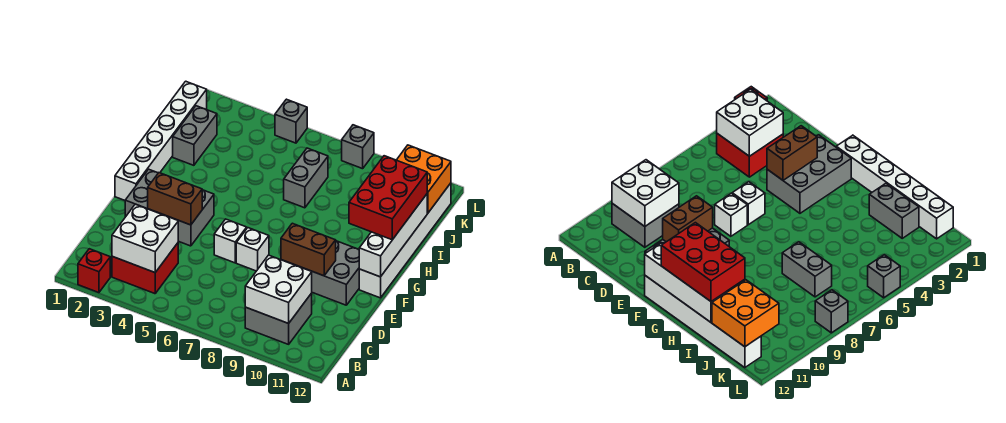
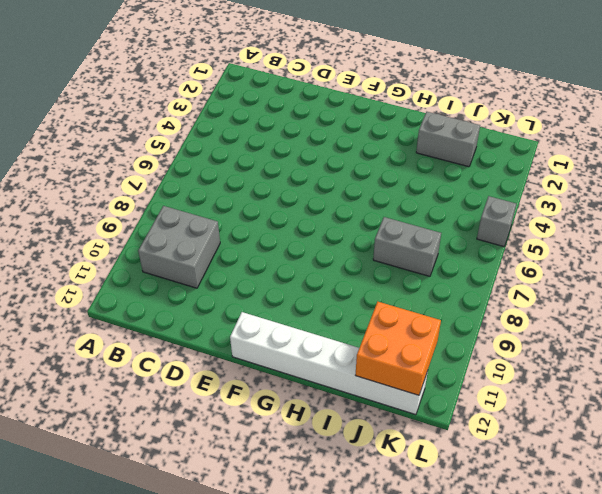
none -> red 1x1 brick [78,249,110,293]
none -> red 2x2 brick [112,243,178,294]
none -> grey 2x3 brick [125,169,214,246]

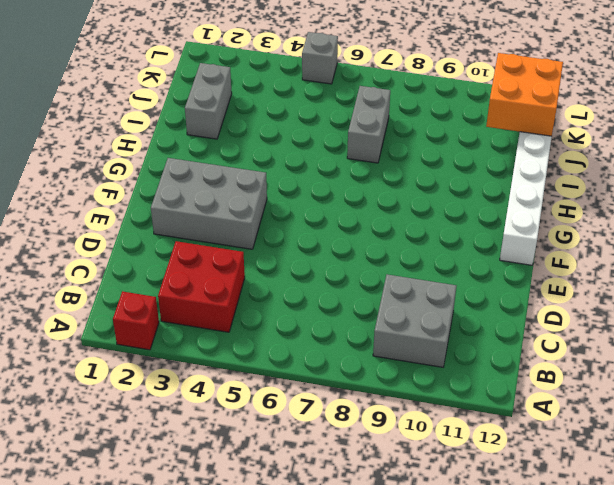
none -> white 1x1 brick [214,219,247,263]
none -> white 1x1 brick [236,228,269,271]
none -> grey 2x3 brick [288,241,359,305]

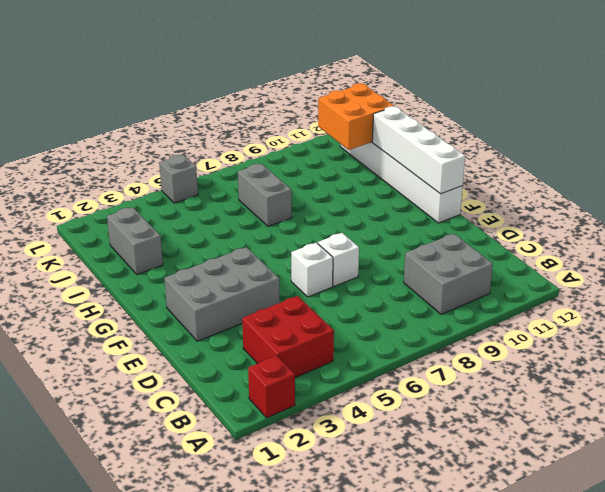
none -> grey 2x3 brick [288,241,359,305]
none -> white 1x6 brick [115,81,207,200]
none -> grey 1x1 brick [342,125,374,169]

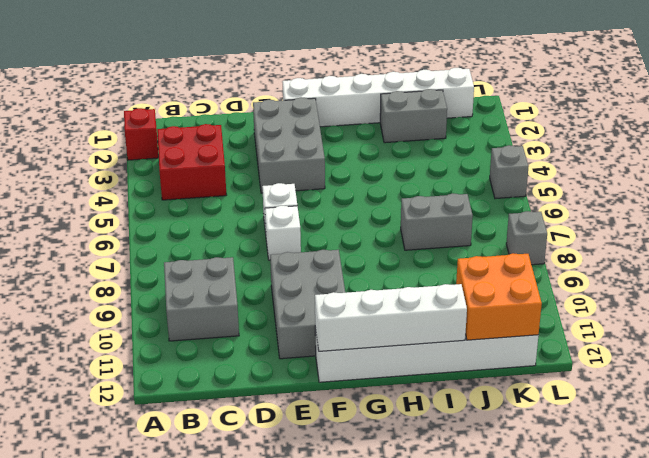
none -> white 2x2 brick [112,204,178,273]
none -> white 2x2 brick [245,255,312,323]
none -> brown 1x2 brick [148,173,202,225]

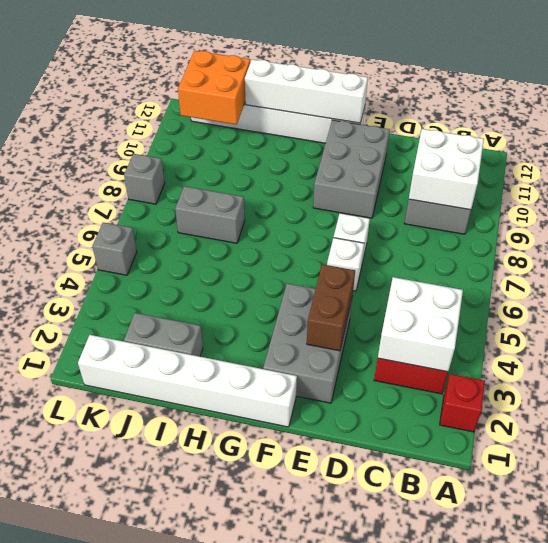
none -> brown 1x2 brick [281,223,336,276]
none -> red 2x3 brick [349,156,427,240]

